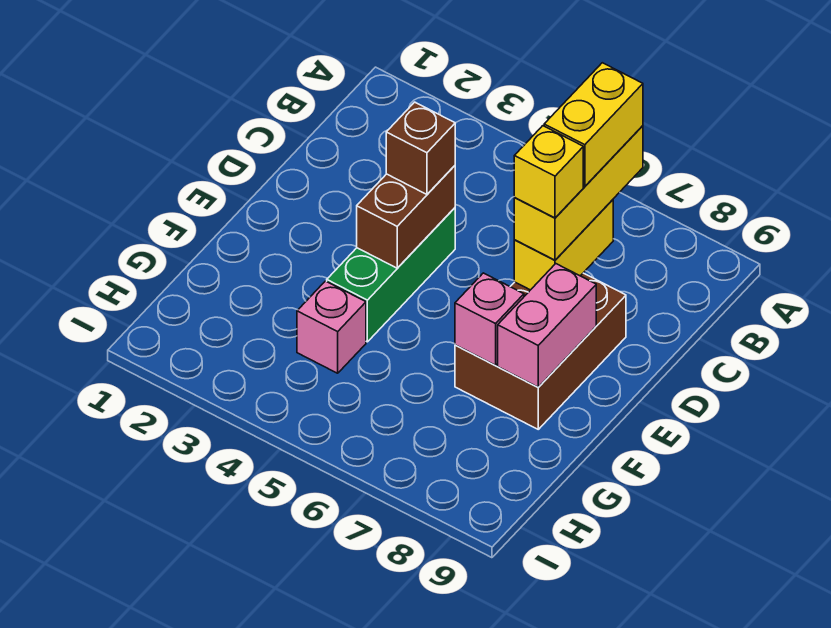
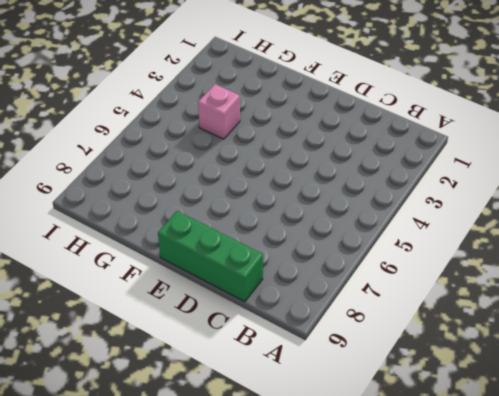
green 1x3 brick [158,211,263,302] -> green 1x3 brick moved to [327,208,455,342]
none -> brown 2x3 brick [455,273,626,429]
none -> yellow 1x2 brick [514,200,613,290]

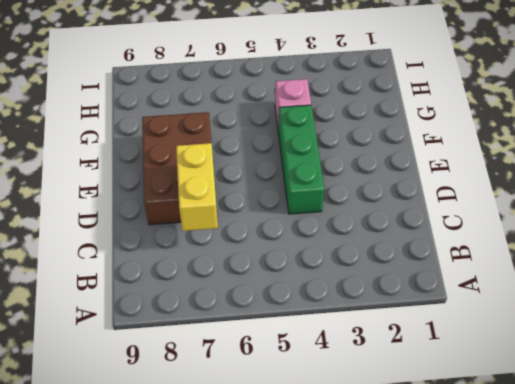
none -> brown 1x2 brick [357,166,455,268]
none -> pink 1x2 brick [498,264,596,387]

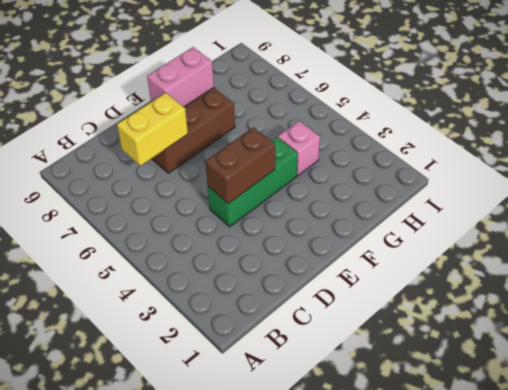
none -> pink 1x1 brick [455,273,524,365]
none -> yellow 1x3 brick [514,126,643,260]

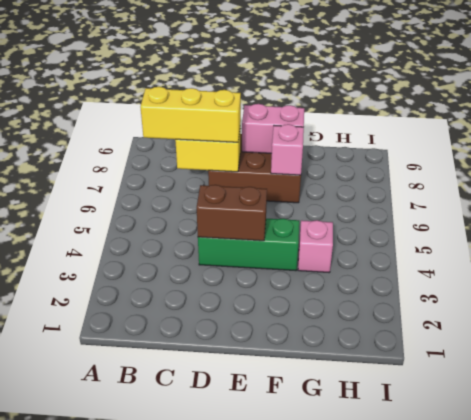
none -> brown 1x1 brick [386,102,455,194]
none -> yellow 1x2 brick [544,63,643,187]

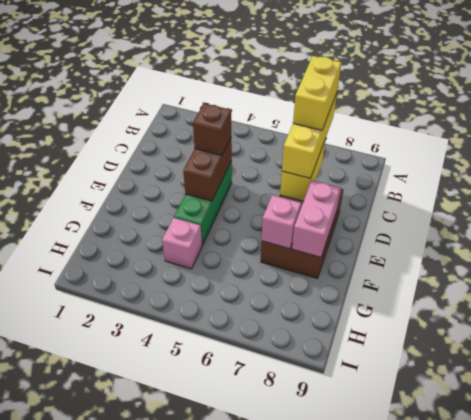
none -> yellow 1x1 brick [514,126,583,218]

